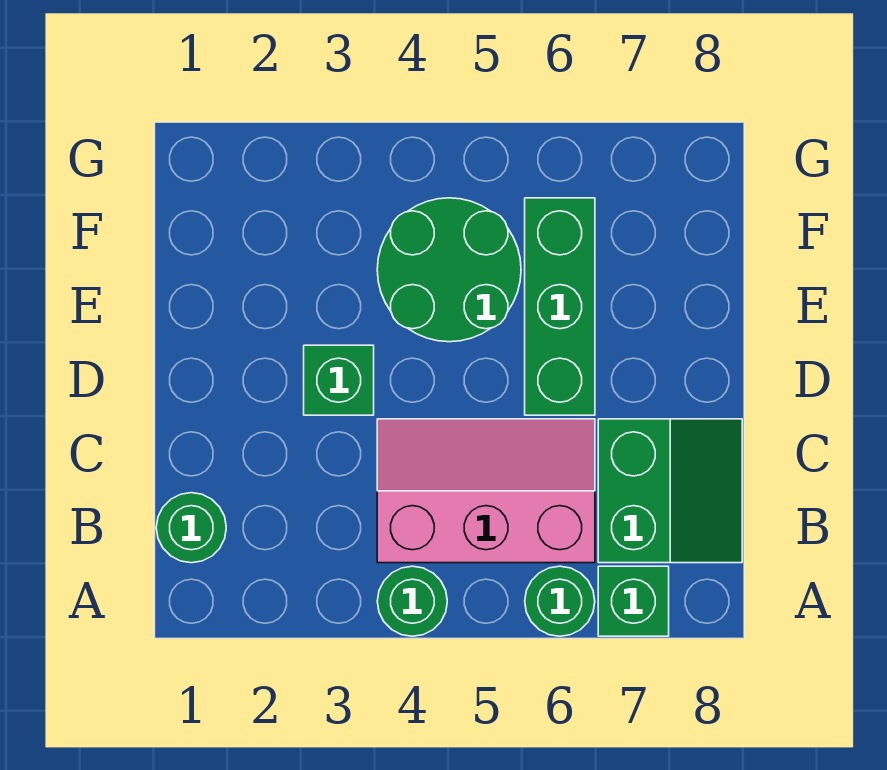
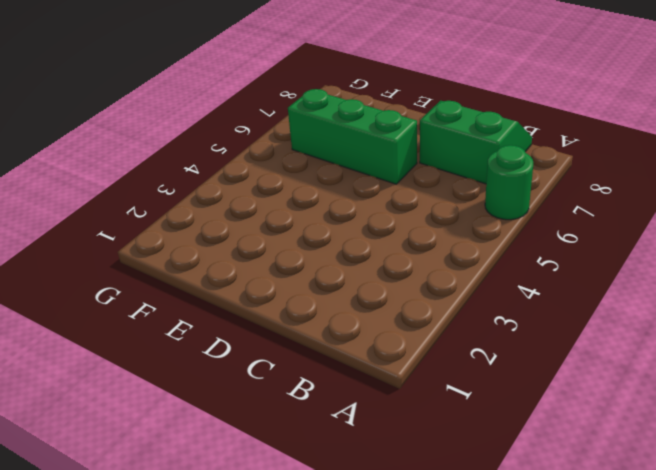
none -> green 1x1 round brick [377,566,447,636]
none -> green 1x1 brick [598,566,669,636]

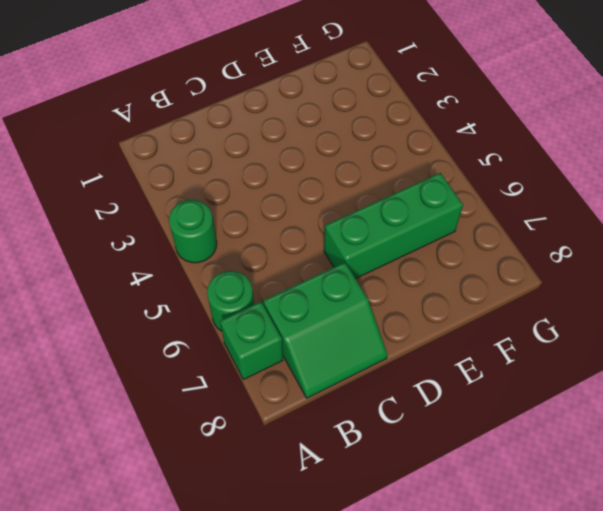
none -> green 1x1 round brick [156,493,226,563]
none -> pink 2x3 slope [377,419,595,563]

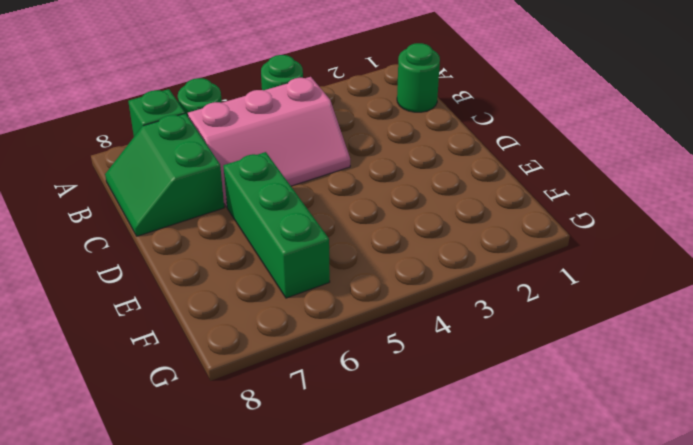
none -> green 1x1 brick [304,345,374,415]
none -> green 2x2 round brick [377,198,521,342]

